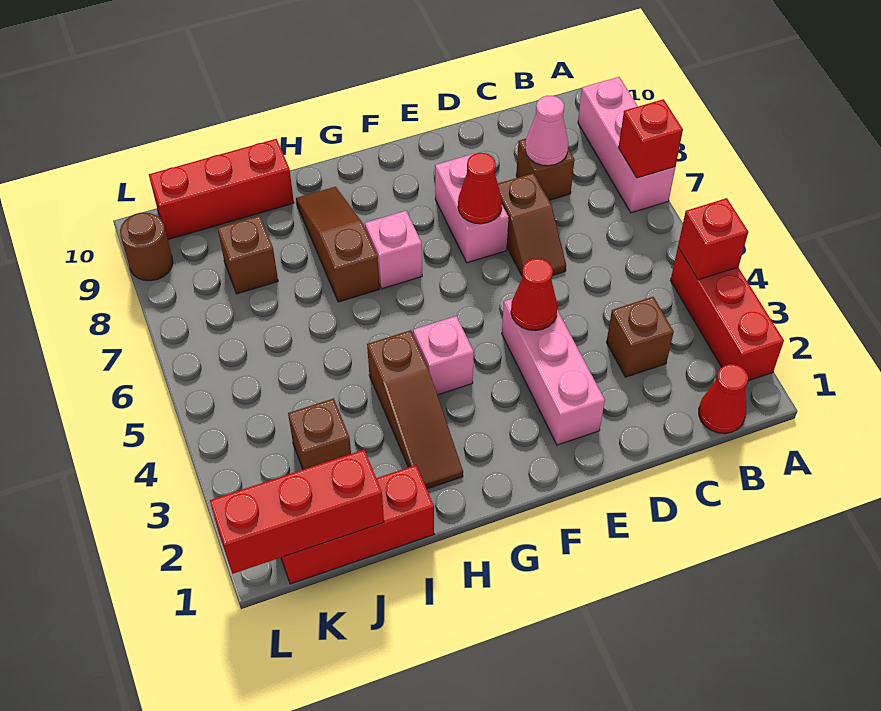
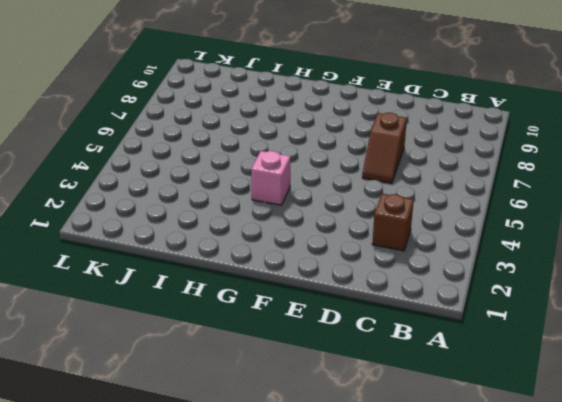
none -> red 1x3 brick [671,248,784,381]
none -> pink 1x3 brick [578,77,675,213]
none -> red 1x1 cone [699,364,748,434]

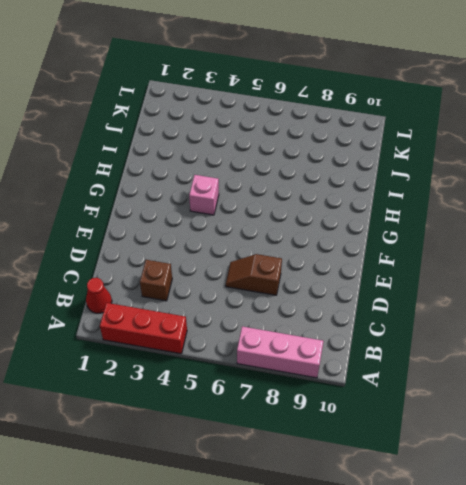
none -> brown 1x1 brick [516,139,574,200]
none -> pink 1x3 brick [502,298,605,445]
none -> pink 1x2 brick [435,153,508,263]

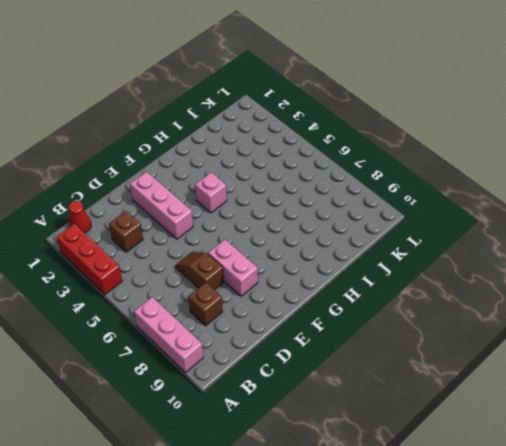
none -> pink 1x1 brick [365,211,422,289]
none -> brown 1x3 slope [367,330,463,489]
none -> brown 1x3 slope [296,187,379,302]

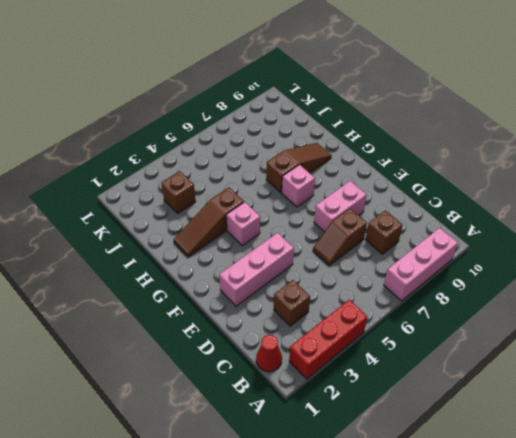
none -> red 1x3 brick [281,465,434,584]
none -> red 1x3 brick [149,139,294,240]
none -> brown 1x1 brick [218,216,278,294]

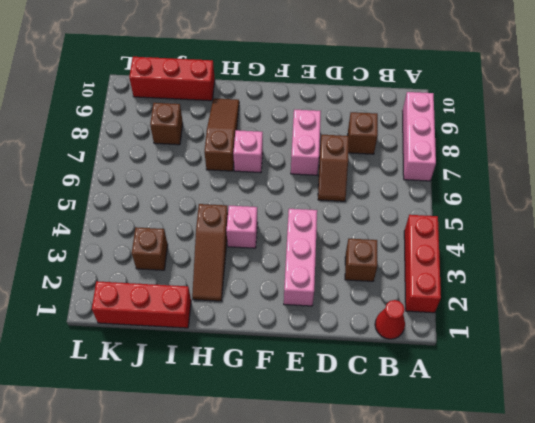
none -> brown 1x1 round brick [120,213,173,281]
none -> red 1x1 brick [678,198,748,280]
none -> red 1x1 brick [618,99,683,178]

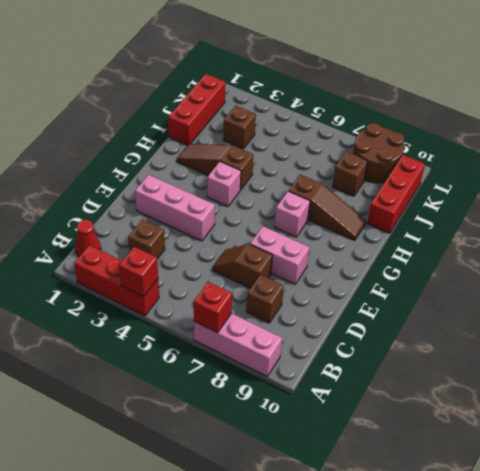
brown 2x2 round brick [353,123,404,183] -> brown 1x1 round brick [120,213,173,281]
none -> pink 1x1 cone [525,96,568,166]
none -> red 1x1 cone [511,259,558,331]
none -> red 1x1 cone [458,153,502,224]

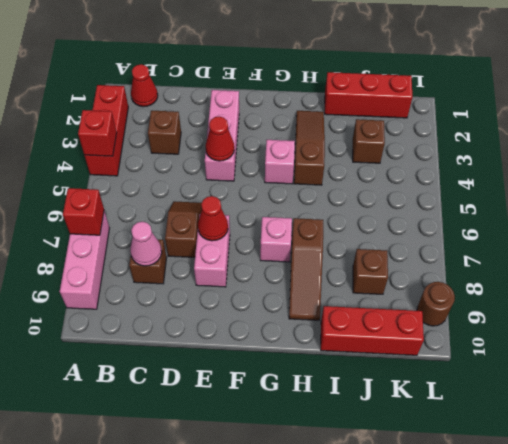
none -> red 1x3 brick [210,450,384,574]

